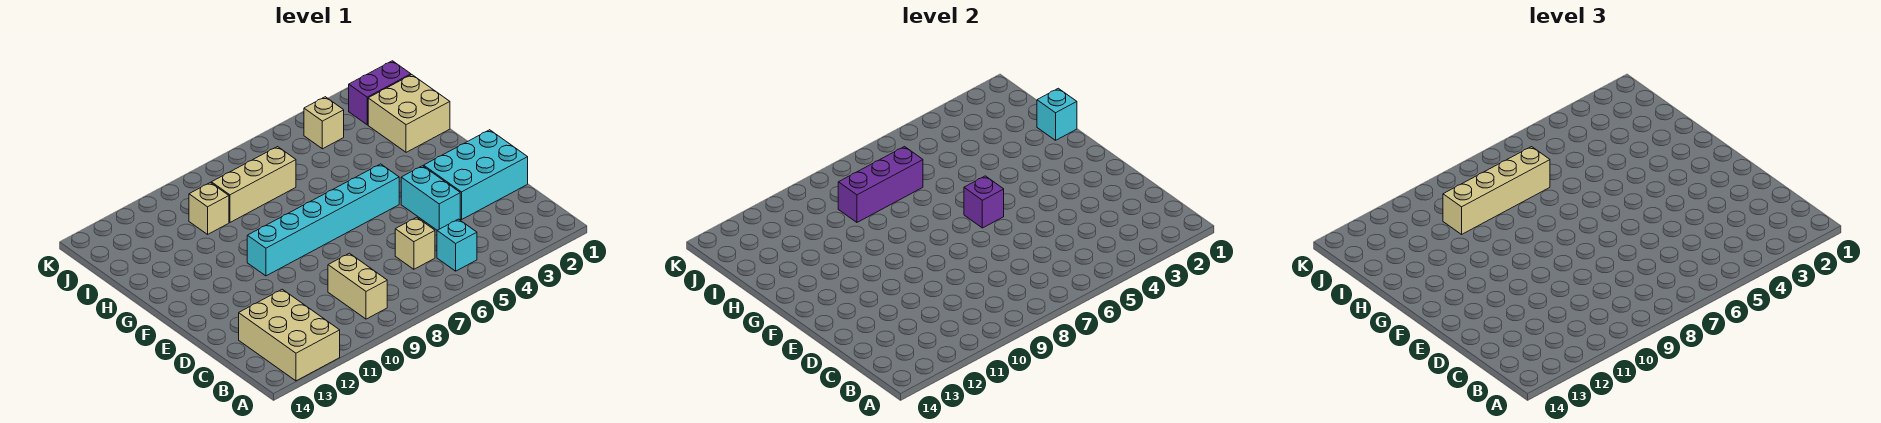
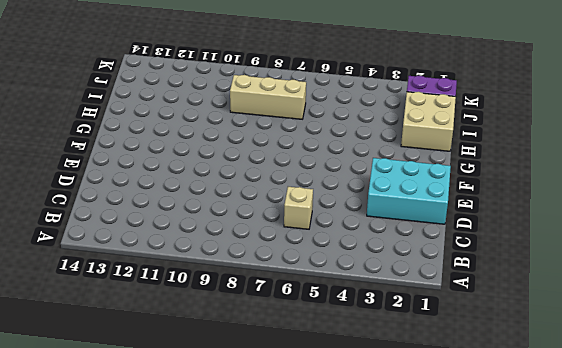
none -> tan 2x3 brick [239,289,340,381]
none -> cyan 1x1 brick [437,219,477,271]
none -> tan 1x2 brick [328,253,387,319]

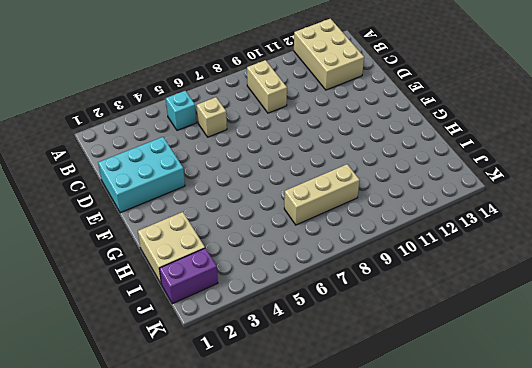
none -> cyan 1x2 brick [401,166,460,230]
none -> cyan 1x6 brick [247,164,399,276]
none -> tan 1x1 brick [189,183,229,234]

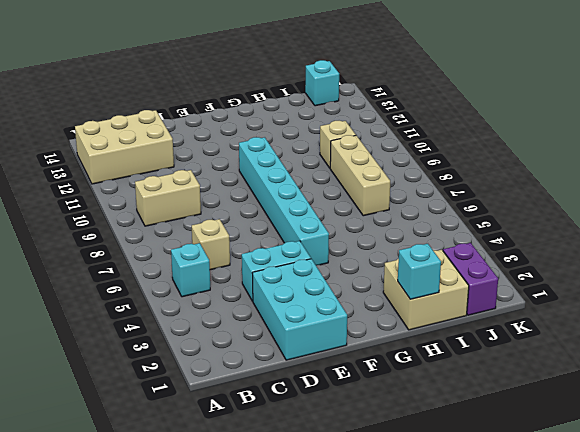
cyan 1x1 brick [305,60,339,106] -> none
none -> tan 1x1 brick [304,97,344,149]
none -> purple 1x1 brick [964,176,1004,228]
none -> purple 1x3 brick [838,147,923,222]

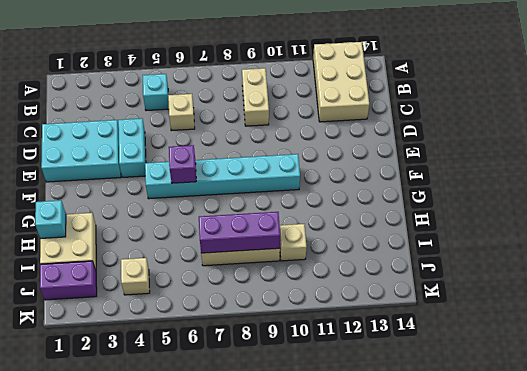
none -> tan 1x4 brick [1443,147,1550,234]

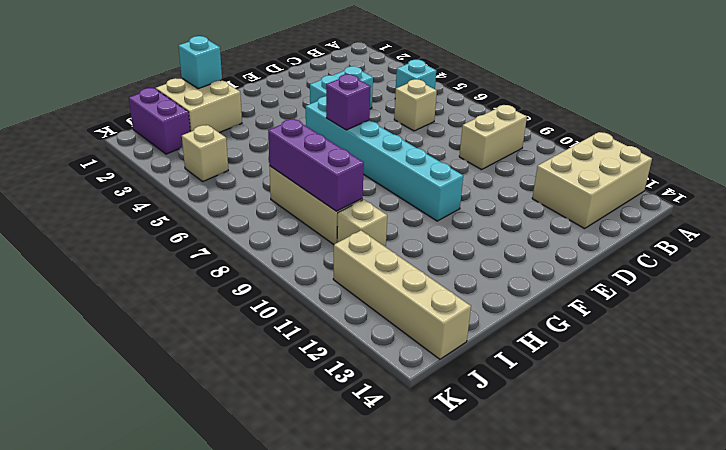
tan 1x4 brick [333,231,471,359] -> tan 1x4 brick moved to [1443,147,1550,234]
none -> cyan 2x3 brick [424,130,528,220]

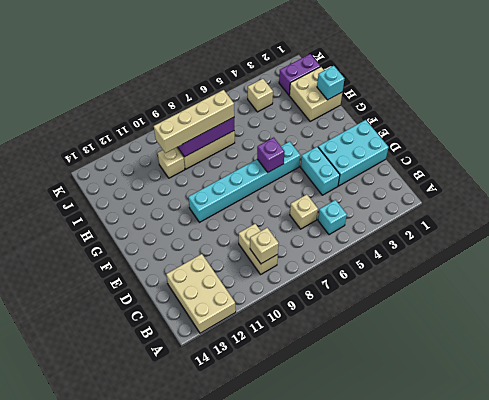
tan 1x1 brick [250,228,279,264] -> none

